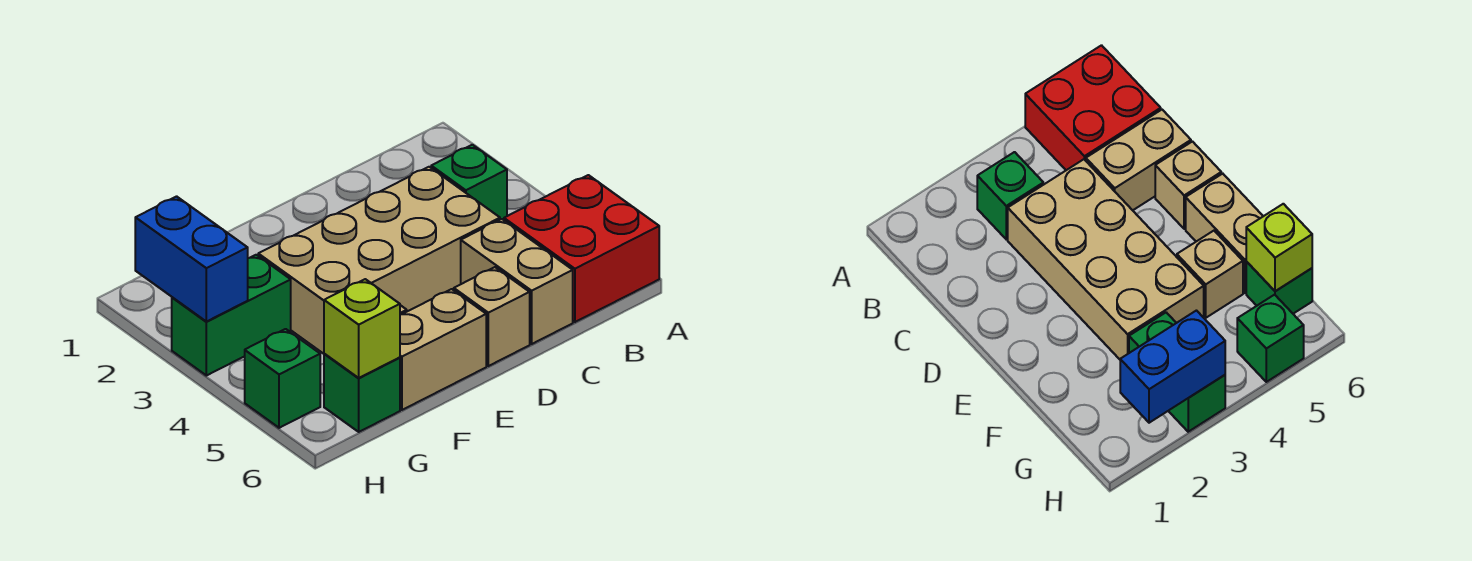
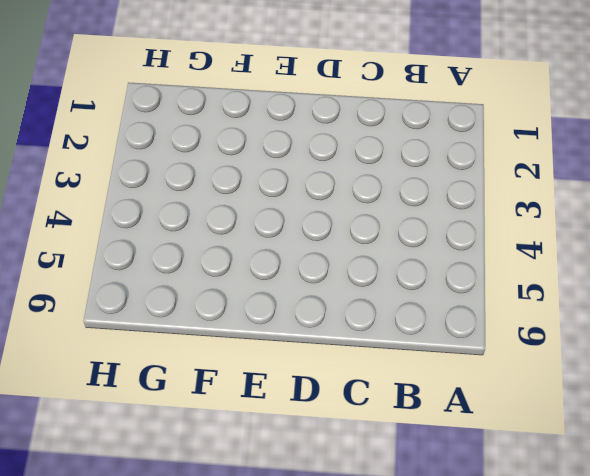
none -> red 2x2 brick [504,175,659,322]
none -> green 1x1 brick [431,145,507,220]
none -> tan 2x4 brick [258,167,500,354]

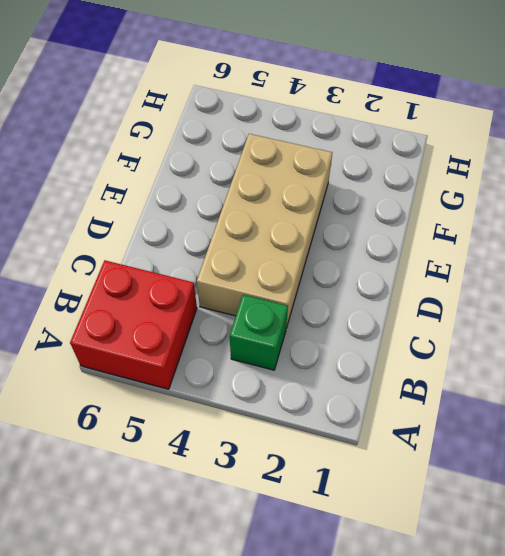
none -> tan 1x2 brick [461,219,573,344]
none -> tan 1x1 brick [454,267,530,366]
none -> tan 1x2 brick [400,289,486,410]

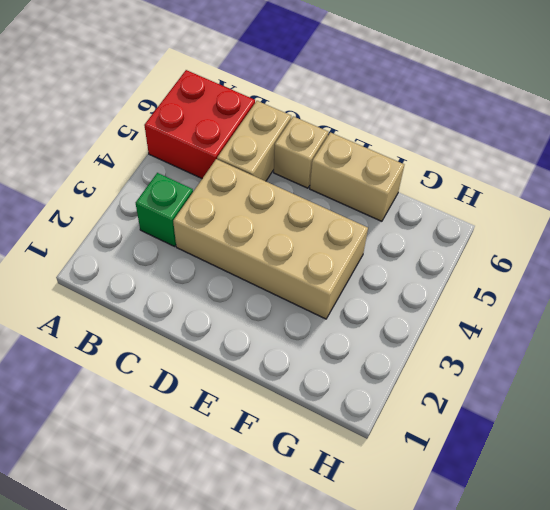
none -> tan 1x1 brick [1177,231,1243,318]
none -> green 1x2 brick [172,255,291,376]
none -> green 1x1 brick [324,354,400,432]

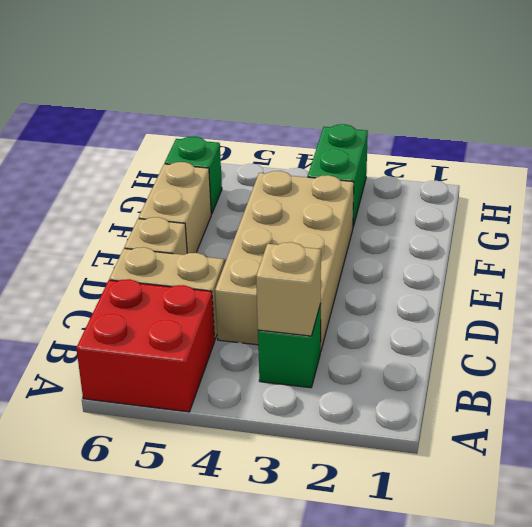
tan 1x1 brick [256,242,321,336] -> tan 1x1 brick moved to [1177,231,1243,318]
none -> green 1x1 brick [245,329,320,428]
none -> lime 1x1 brick [324,279,400,378]
none -> blue 1x2 brick [135,196,248,322]

